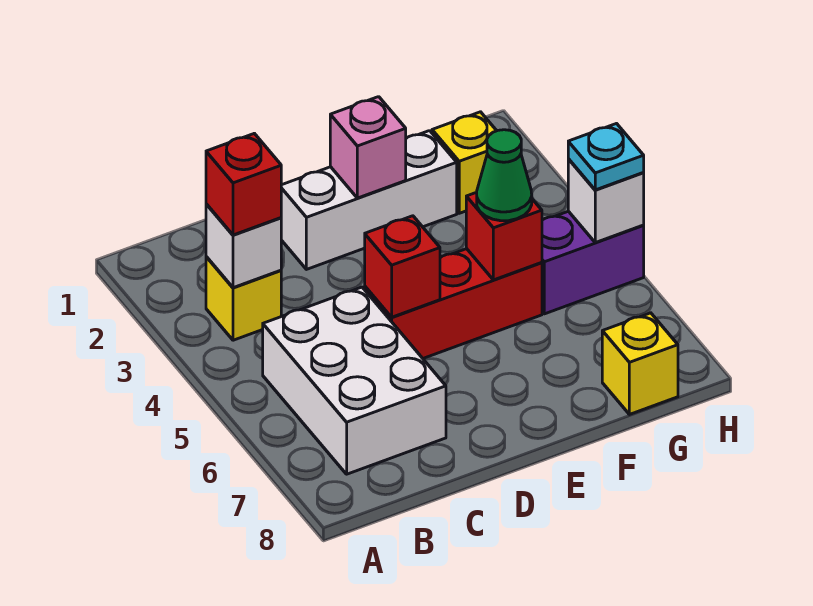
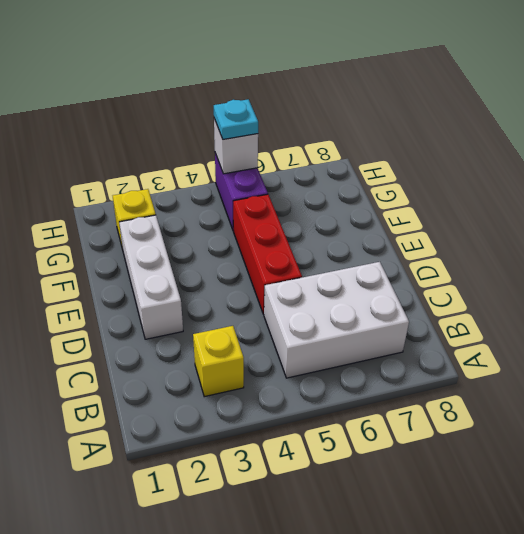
none -> yellow 1x1 brick [602,313,678,414]
none -> white 1x1 brick [206,204,281,288]
none -> red 1x1 brick [365,216,440,317]

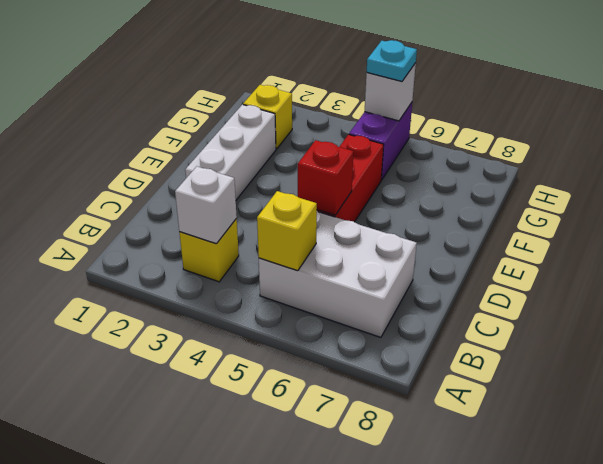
yellow 1x1 brick [257,191,317,271] -> yellow 1x1 brick moved to [602,313,678,414]
none -> pink 1x1 brick [330,97,406,198]
none -> red 1x1 brick [466,192,542,280]
none -> red 1x1 brick [206,133,281,235]

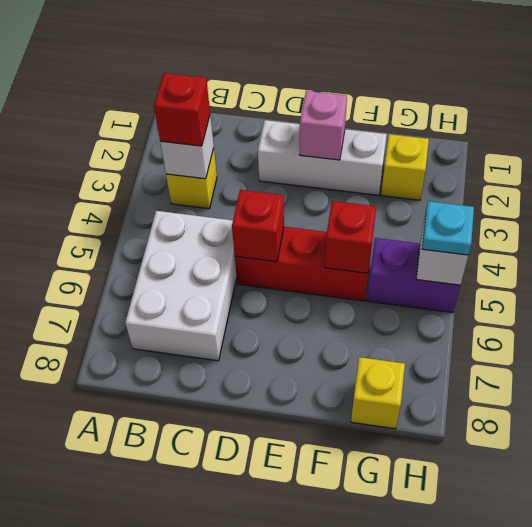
none -> green 1x1 cone [477,130,532,221]

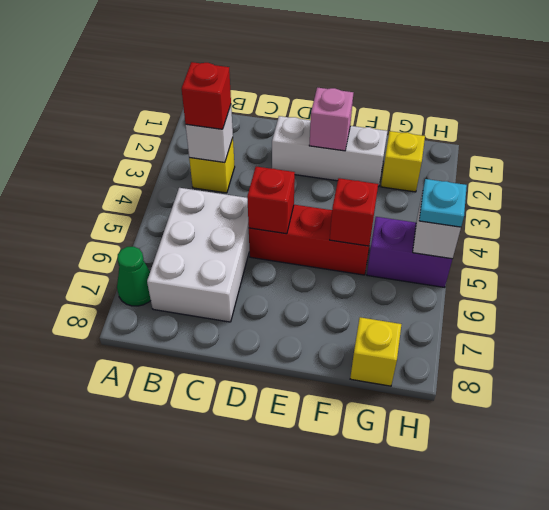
green 1x1 cone [117,247,151,306] -> green 1x1 cone moved to [477,130,532,221]

